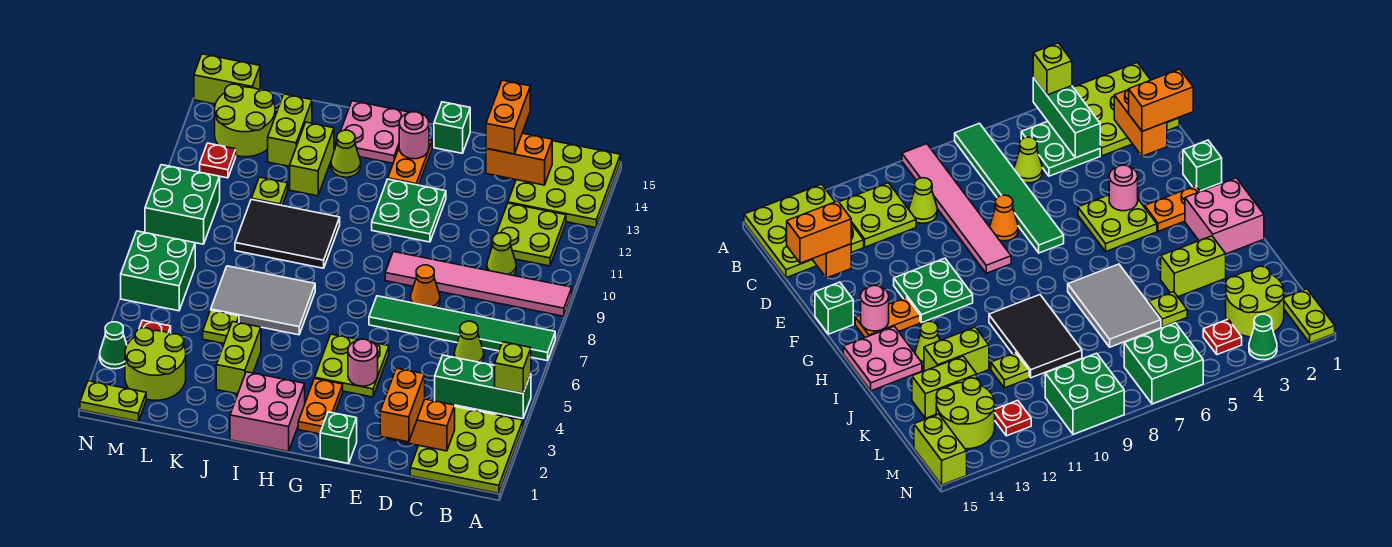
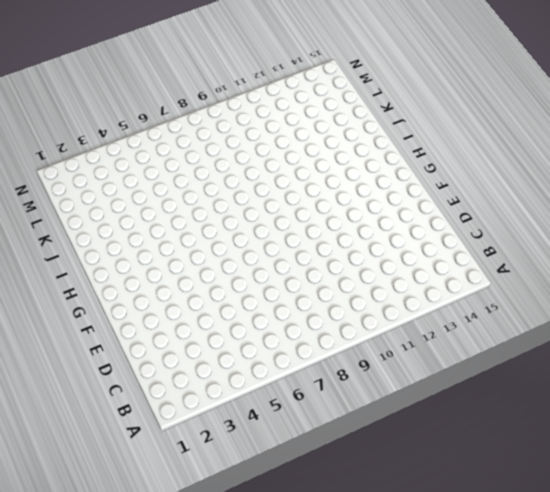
none -> lime 3x3 plate [410,407,523,494]
none -> green 1x6 tile [369,296,555,361]
none -> pink 1x6 tile [385,252,572,316]
none -> lime 3x3 plate [508,141,621,228]

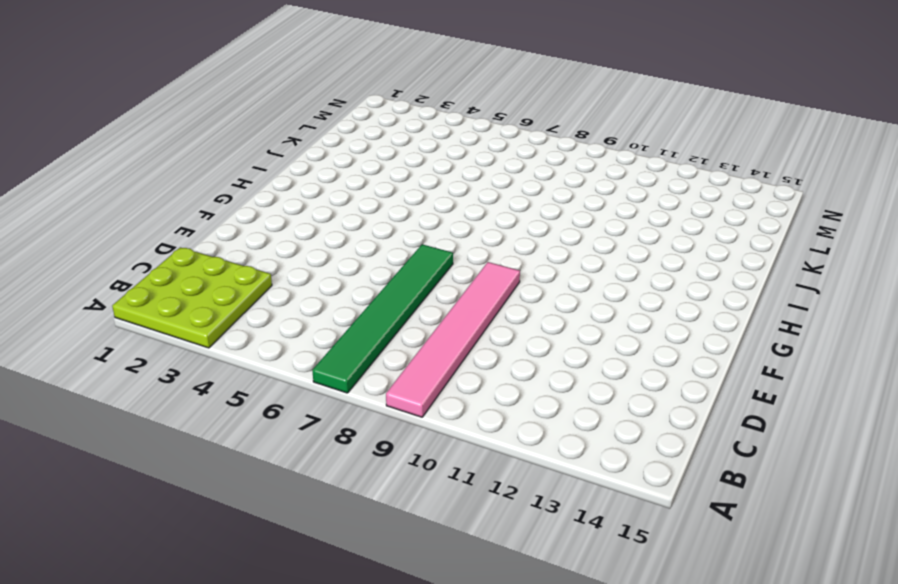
none -> lime 3x3 plate [508,141,621,228]
none -> green 2x2 plate [1021,121,1100,176]
none -> lime 2x2 plate [492,203,566,266]
none -> lime 1x1 cone [454,321,484,363]

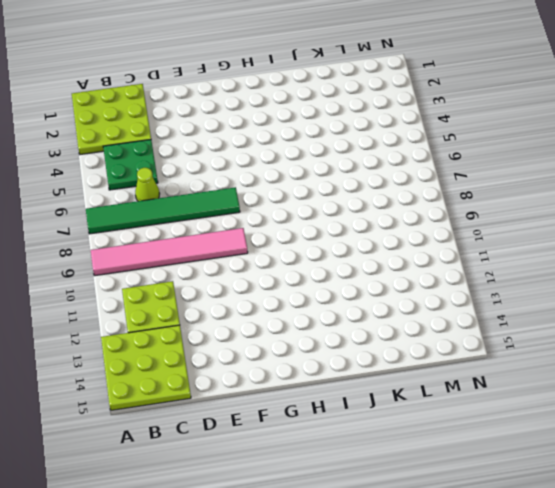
none -> lime 1x1 cone [487,233,516,275]
none -> orange 1x1 cone [411,265,440,308]
none -> green 1x1 brick [320,412,357,464]
none -> lime 2x2 plate [315,334,389,397]

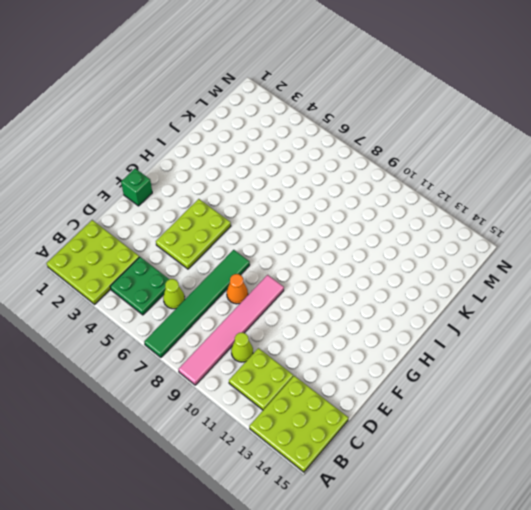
lime 2x3 plate [156,199,231,269] -> lime 2x2 plate [315,334,389,397]
none -> green 2x2 plate [372,179,446,242]
none -> green 1x1 brick [434,102,470,153]
none -> orange 1x2 plate [298,378,343,434]
none -> orange 1x2 plate [388,140,432,185]

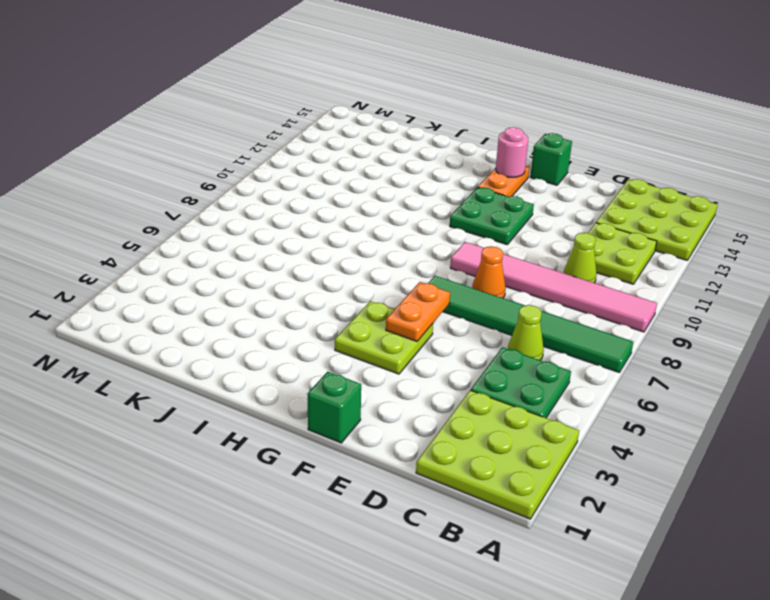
orange 1x2 plate [386,282,450,341] -> orange 1x2 plate moved to [298,378,343,434]
none -> pink 2x2 brick [230,372,305,452]
none -> pink 2x2 plate [336,101,410,163]
none -> grey 2x3 tile [211,266,315,335]
none -> black 2x3 tile [235,199,340,268]

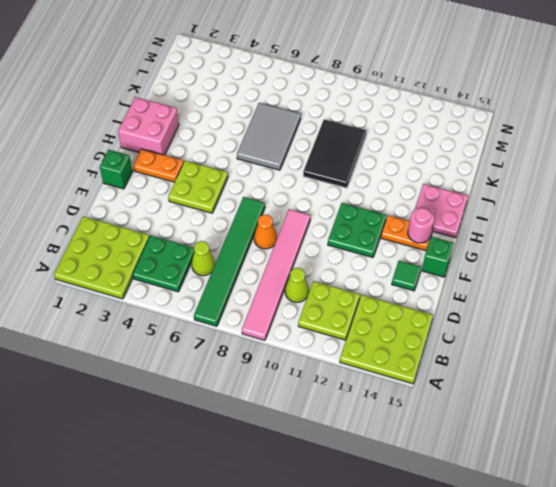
green 1x1 tile [392,261,421,291] -> none
none -> lime 1x1 cone [331,130,361,177]
none -> lime 1x2 brick [216,322,261,394]
none -> lime 1x2 brick [290,122,334,196]
none -> lime 1x1 plate [203,310,239,344]

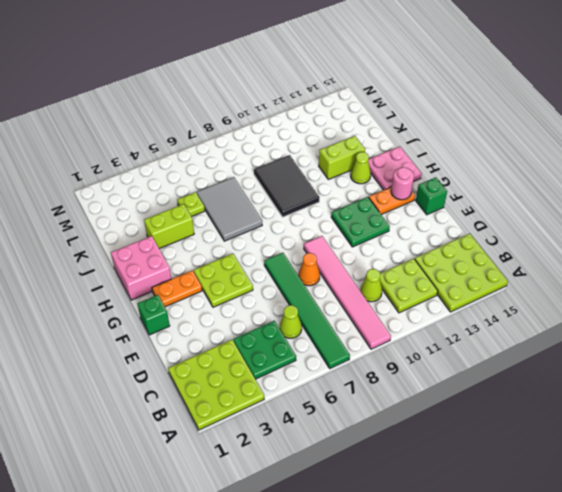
none -> lime 1x1 plate [251,177,288,205]
none -> lime 1x2 brick [268,94,312,167]
none -> lime 2x2 round brick [125,328,186,400]
none -> lime 2x2 round brick [215,84,275,157]

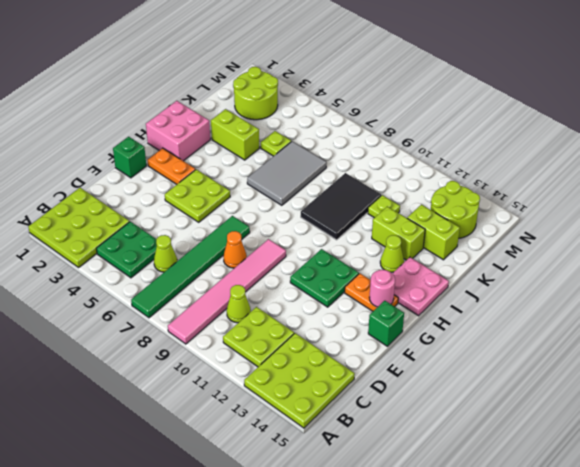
none -> lime 1x2 plate [80,381,146,421]
none -> red 1x1 plate [139,320,171,334]
none -> green 2x2 brick [121,231,195,311]
none -> green 2x2 brick [145,165,220,244]

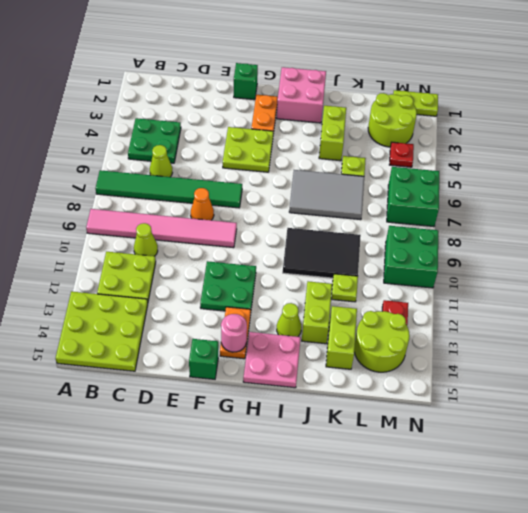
none -> lime 3x3 plate [410,407,523,494]
none -> lime 1x2 brick [194,54,260,104]
none -> green 1x1 cone [100,322,127,369]
none -> green 1x3 brick [435,355,531,419]

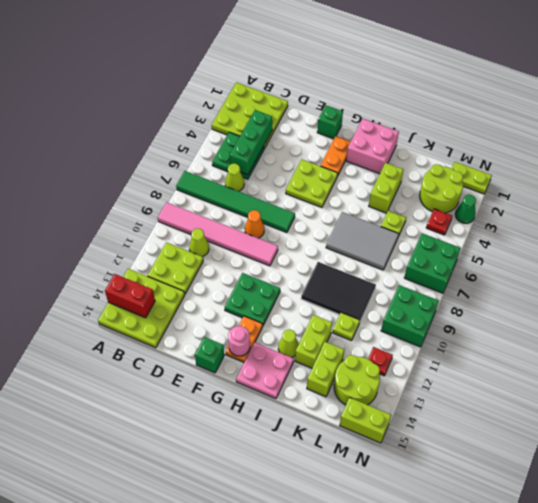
red 1x2 brick [105,274,155,318] -> none
green 1x3 brick [230,110,272,175] -> green 1x3 brick turned to [435,355,531,419]
none -> orange 1x2 brick [388,399,455,451]
none -> orange 1x2 brick [486,133,552,185]
none -> pink 1x1 round brick [348,339,378,386]
none -> lime 1x1 brick [495,342,531,393]

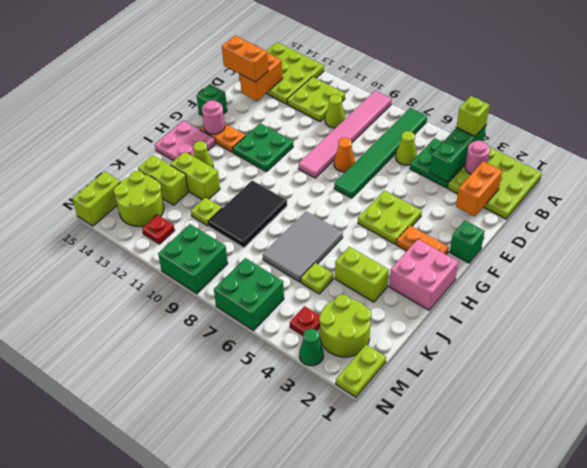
pink 1x1 round brick [465,140,490,174] -> pink 1x1 round brick moved to [348,339,378,386]
none -> orange 1x2 brick [380,368,425,442]

